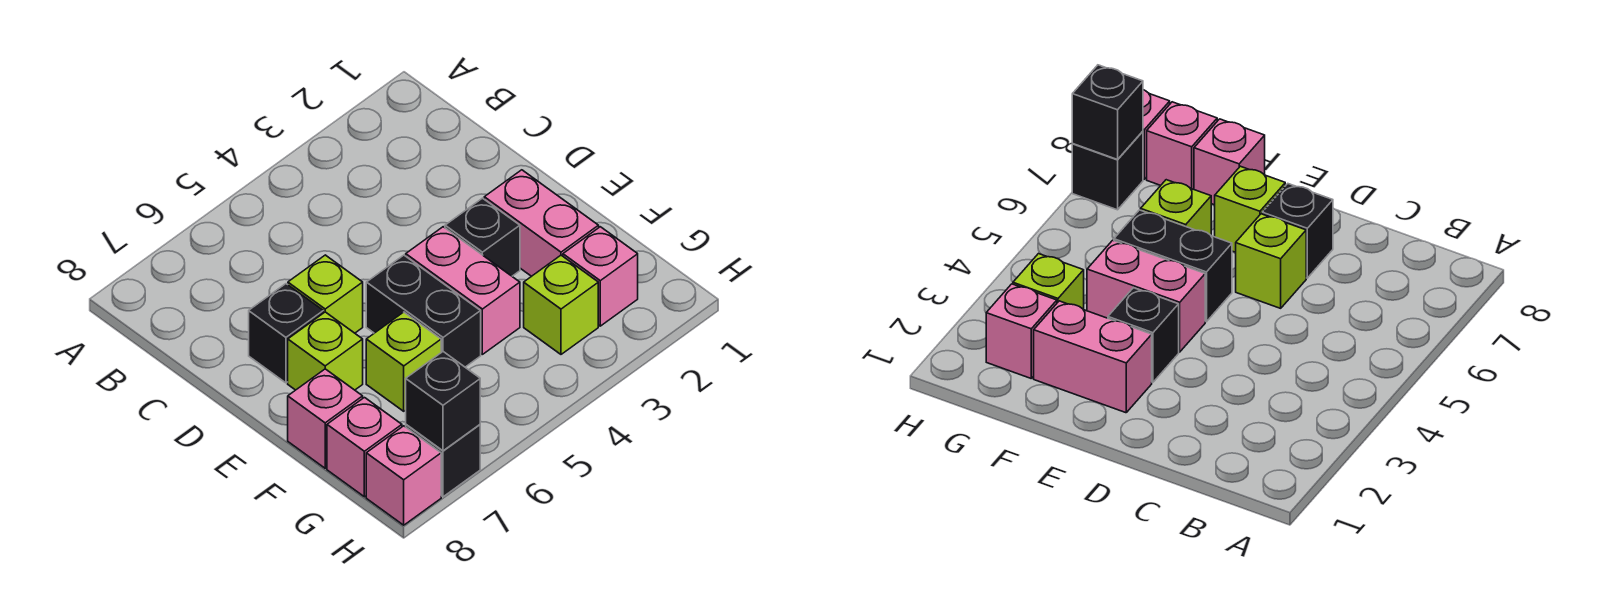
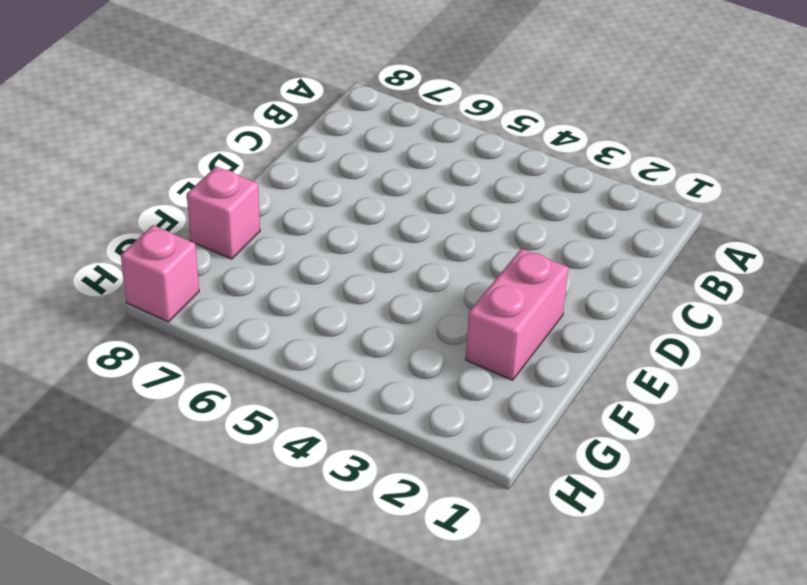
none -> lime 1x1 brick [288,255,363,333]
none -> black 1x1 brick [249,284,323,383]
none -> black 1x1 brick [445,198,520,276]

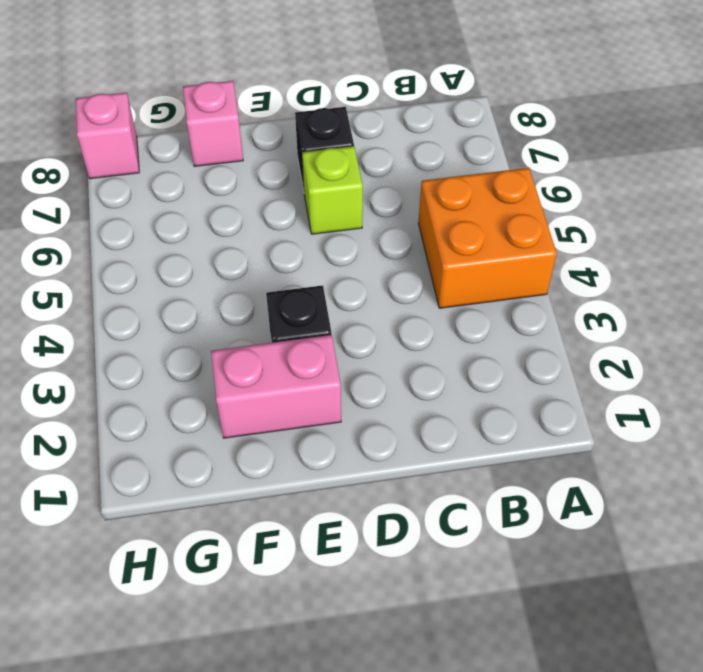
orange 2x2 brick [418,168,557,308] -> none
none -> pink 1x2 brick [406,227,520,354]
none -> black 1x2 brick [366,255,481,367]
none -> lime 1x1 brick [288,312,363,390]

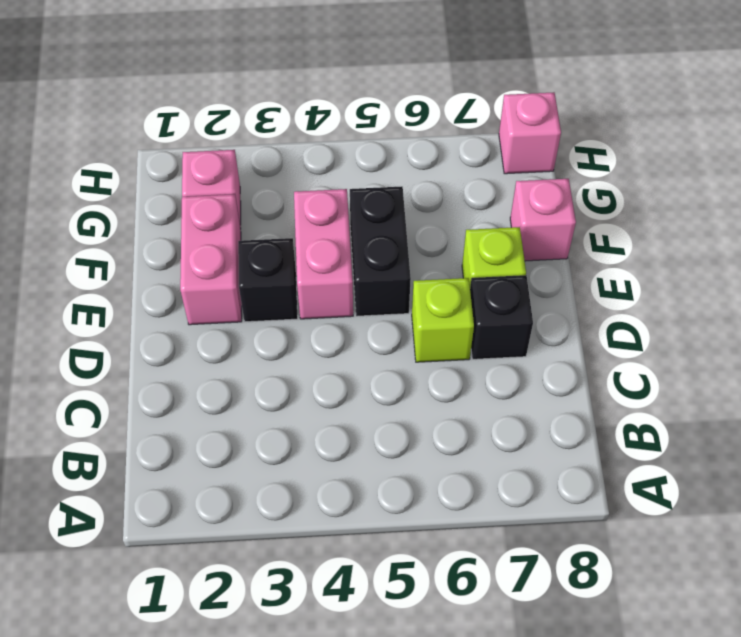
none -> lime 1x1 brick [366,312,441,411]
none -> lime 1x1 brick [524,255,598,354]
none -> pink 1x1 brick [327,398,402,497]

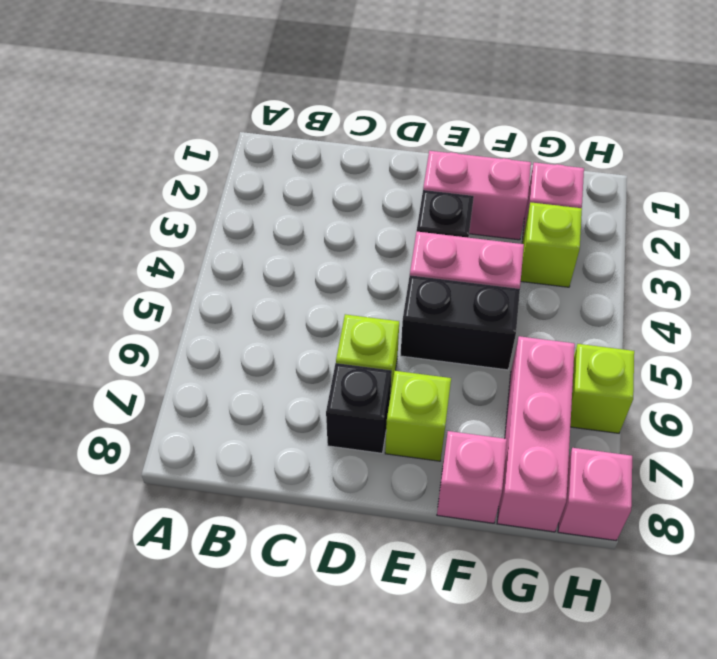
pink 1x3 brick [497,336,575,532] -> pink 1x1 brick [327,398,402,497]
lime 1x1 brick [570,344,634,433] -> lime 1x1 brick moved to [366,312,441,411]
none -> black 1x1 brick [406,425,480,497]
none -> black 1x1 brick [406,352,480,451]

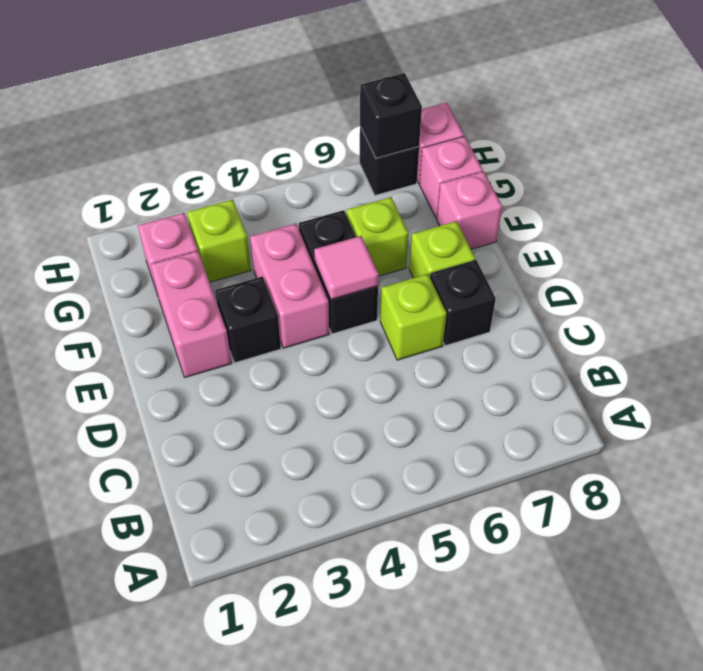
pink 1x1 tile [314,236,379,300] -> none

